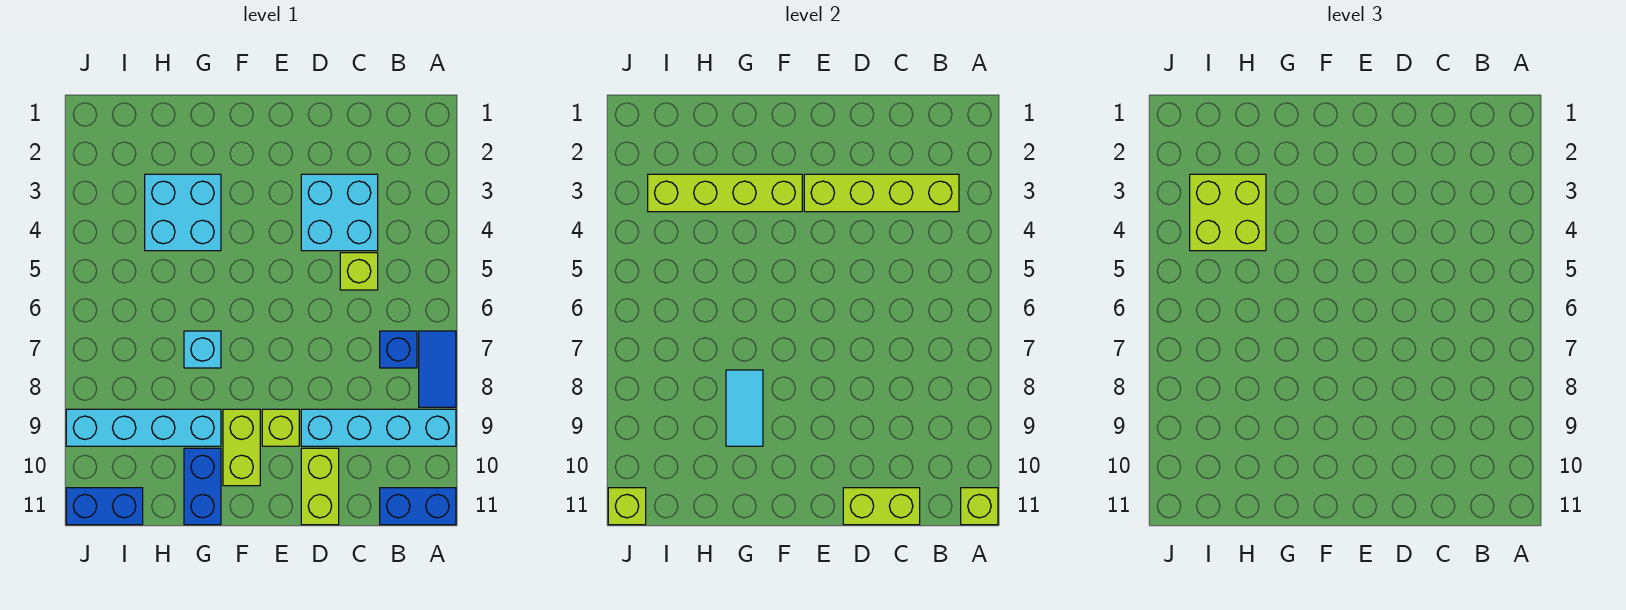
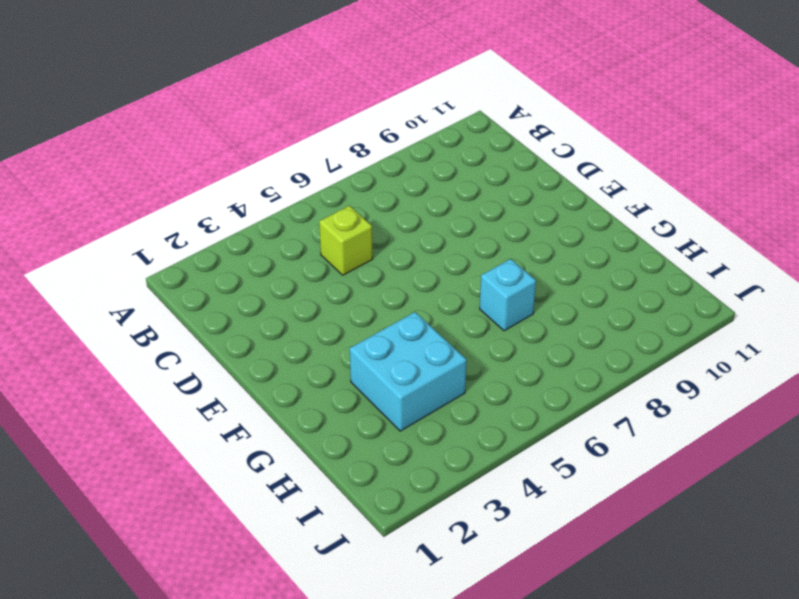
none -> blue 1x2 tile [419,331,456,407]
none -> cyan 1x4 brick [301,409,456,446]
none -> blue 1x2 brick [380,488,456,525]

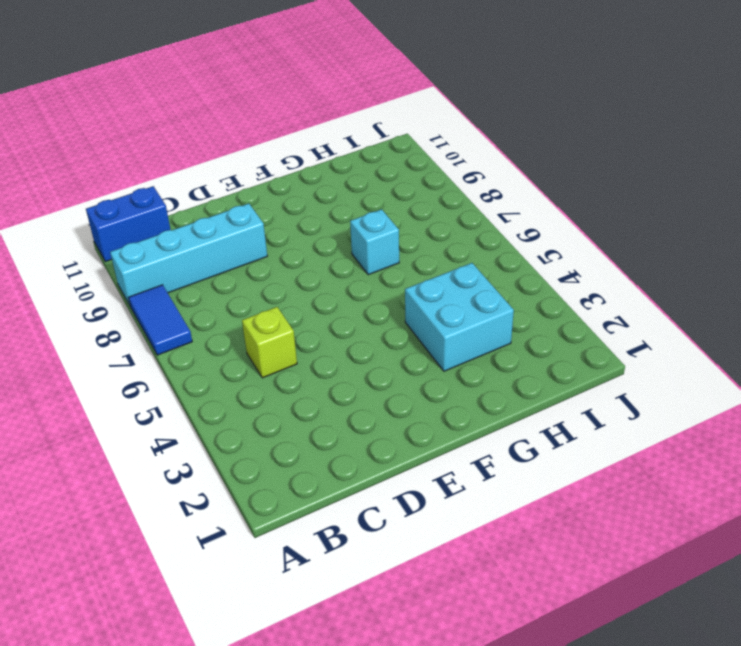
none -> blue 1x1 brick [380,331,417,368]
none -> cyan 2x2 brick [301,174,378,251]
none -> lime 1x2 brick [301,448,339,525]

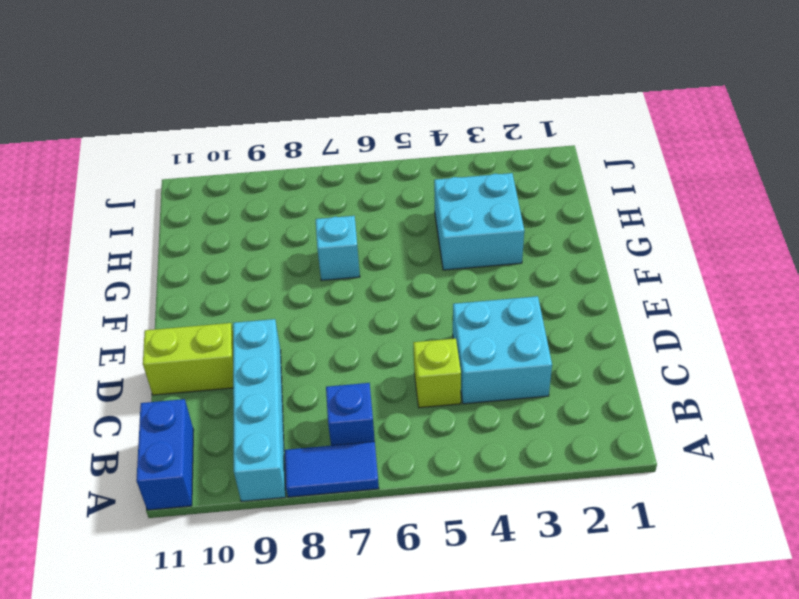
none -> lime 1x1 brick [262,409,299,446]
none -> lime 1x2 brick [223,409,260,486]
none -> cyan 1x4 brick [66,409,221,446]

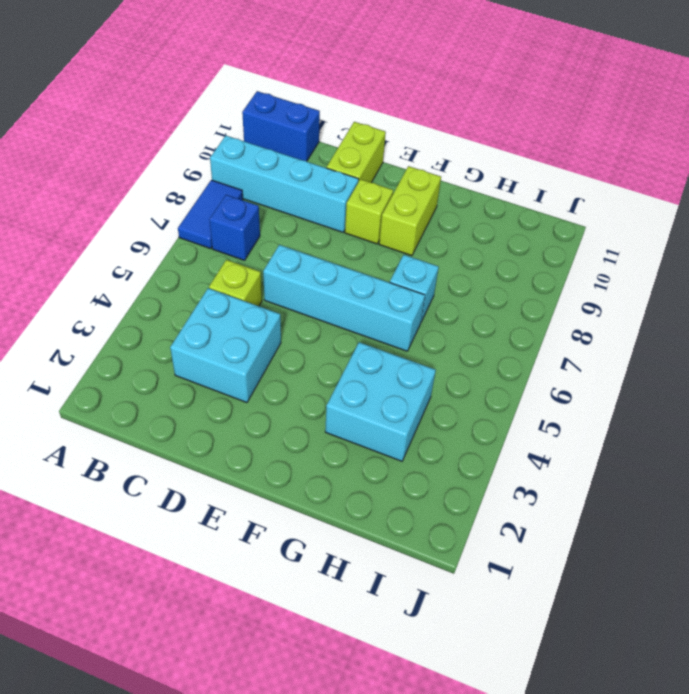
cyan 1x4 brick [263,245,425,351] -> cyan 1x4 brick moved to [66,409,221,446]
none -> blue 1x2 brick [184,448,221,525]
none -> blue 1x2 brick [66,488,143,525]
none -> lime 1x1 brick [961,488,998,525]

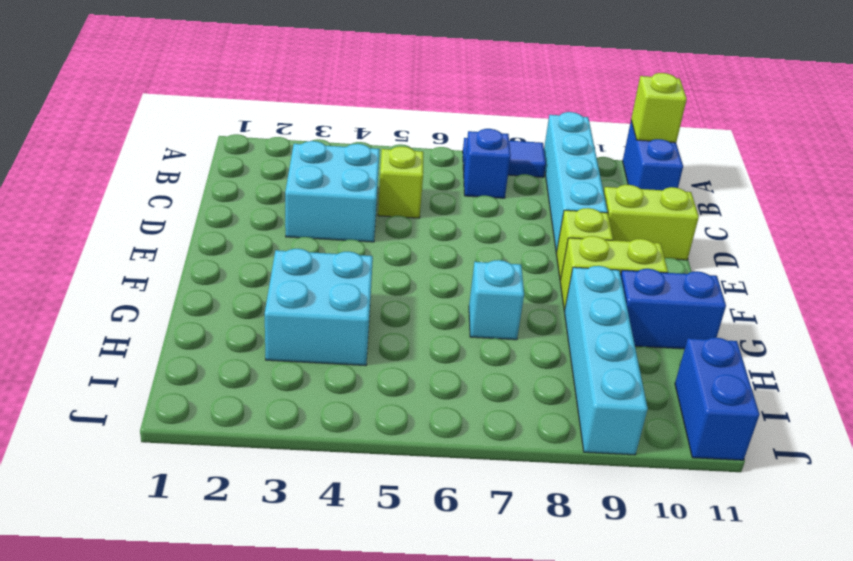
none -> lime 1x4 brick [804,174,959,212]
none -> lime 1x2 brick [843,488,920,525]
none -> lime 1x4 brick [648,174,802,212]

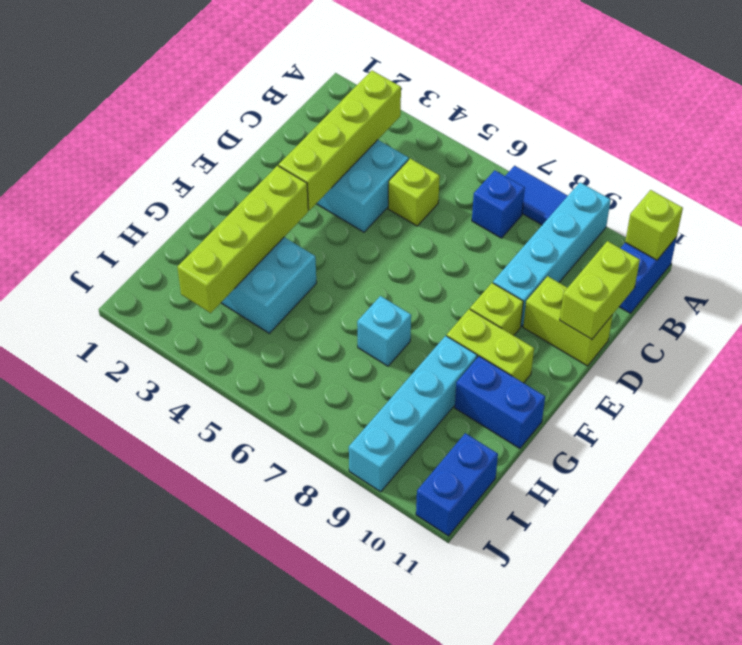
none -> cyan 1x2 tile [726,370,763,446]
none -> lime 1x1 brick [608,488,646,525]
none -> lime 2x2 brick [1190,174,1266,251]

